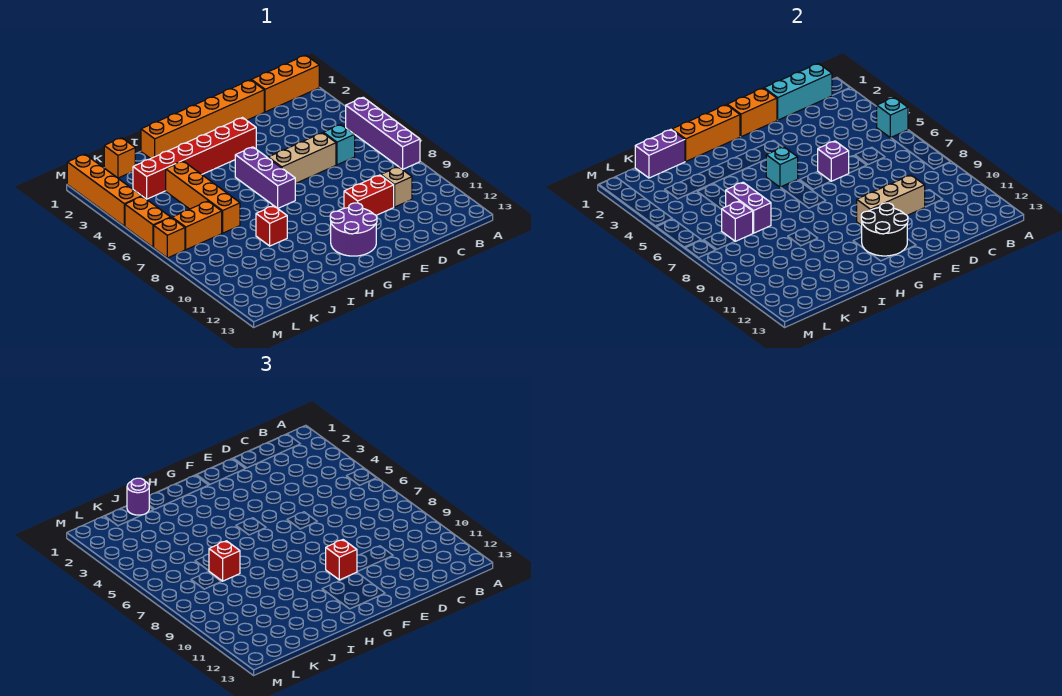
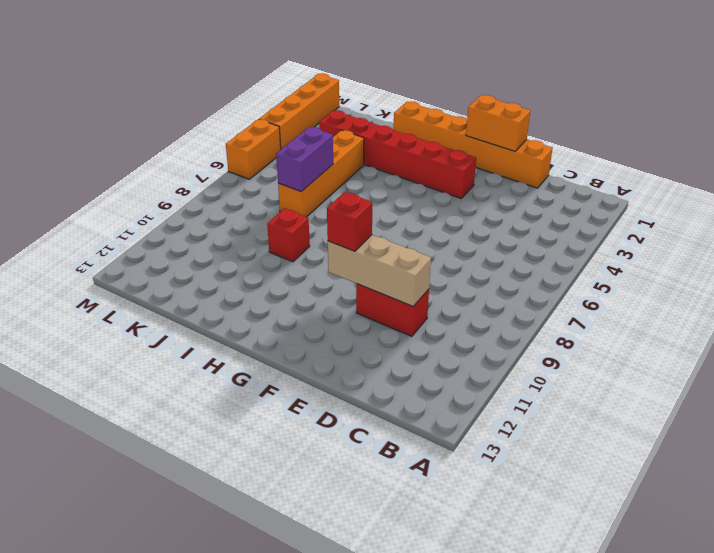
none -> orange 1x3 brick [252,55,319,112]
none -> purple 1x4 brick [346,97,420,170]
none -> cyan 1x1 brick [323,125,355,165]
none -> tan 1x1 brick [381,167,412,207]

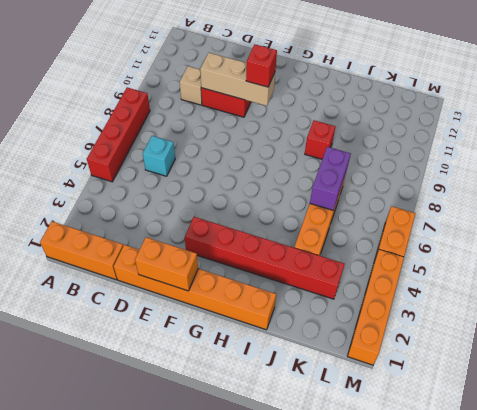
red 1x4 brick [87,87,150,182] -> purple 1x4 brick [346,97,420,170]
none -> tan 1x3 brick [268,133,336,184]
none -> purple 2x2 round brick [330,203,377,256]
none -> purple 1x3 brick [235,147,295,208]
none -> orange 1x1 brick [104,138,135,178]

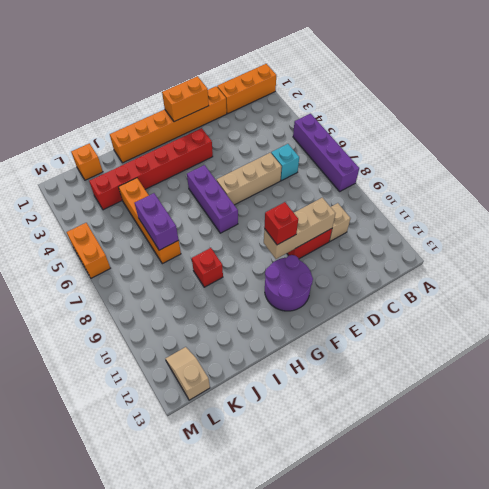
tan 1x2 slope [165,347,210,400] -> none
none -> orange 1x2 brick [172,201,222,250]
none -> orange 1x4 brick [67,154,142,226]
none -> orange 1x1 brick [154,218,185,258]
none -> cyan 1x1 brick [877,97,908,138]

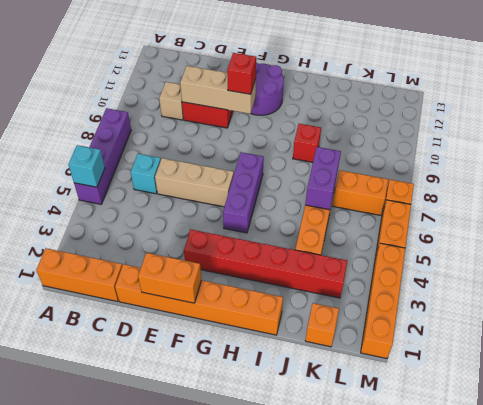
none -> cyan 1x3 brick [764,63,832,120]
none -> purple 1x1 brick [818,141,849,181]
none -> black 2x2 round brick [861,203,908,256]
none -> orange 1x3 brick [672,105,740,161]

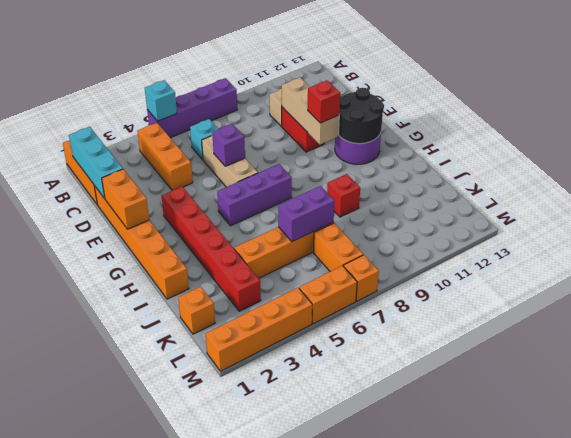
orange 1x3 brick [137,123,193,191] -> orange 1x3 brick moved to [672,105,740,161]
none -> cyan 1x1 brick [766,147,798,187]
none -> purple 1x2 brick [635,130,685,178]
none -> purple 1x1 brick [722,201,753,241]
none -> purple 1x1 round brick [127,478,149,515]

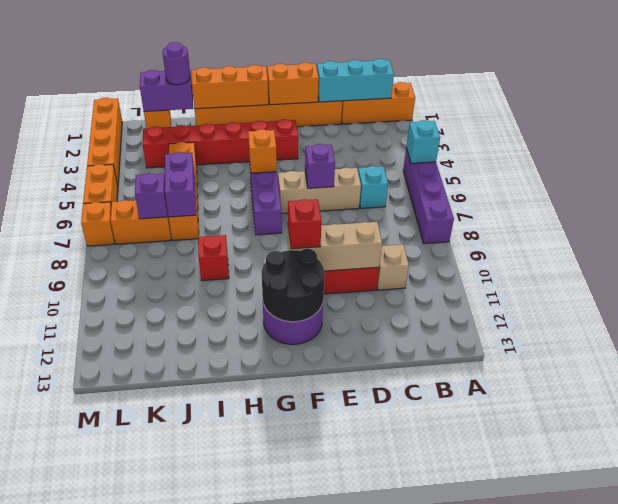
orange 1x1 brick [248,129,277,173] -> cyan 1x1 brick [766,147,798,187]
none -> red 1x1 brick [209,541,240,581]

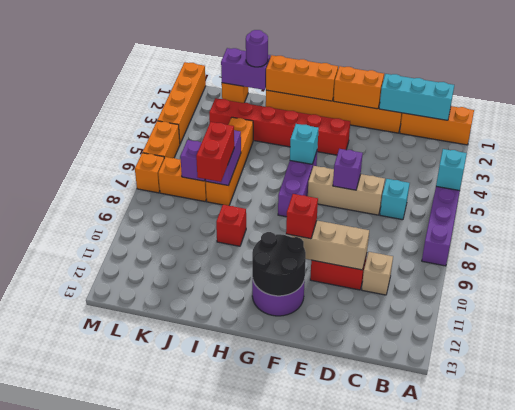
red 1x2 brick [196,122,234,182] -> red 1x1 brick [209,541,240,581]

